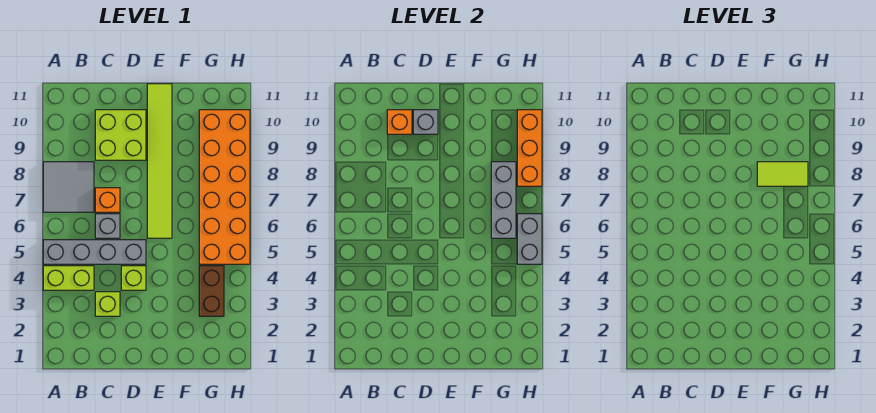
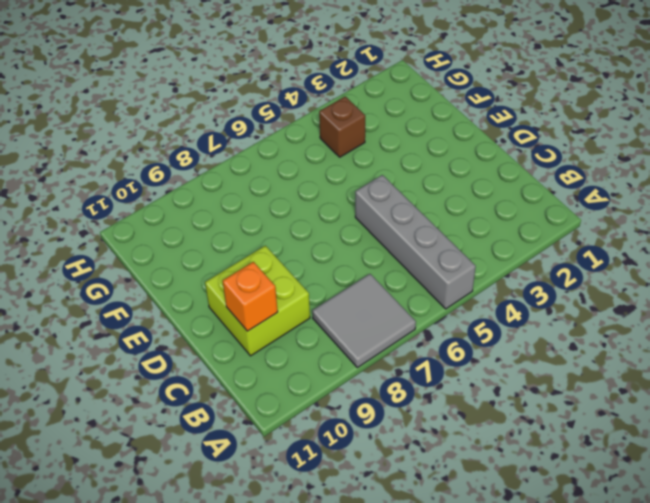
brown 1x1 brick [319,97,365,157] -> brown 1x2 brick [199,266,224,316]
none -> lime 1x2 brick [43,266,94,290]
none -> lime 1x1 brick [95,292,120,316]
none -> grey 1x1 brick [95,214,120,238]

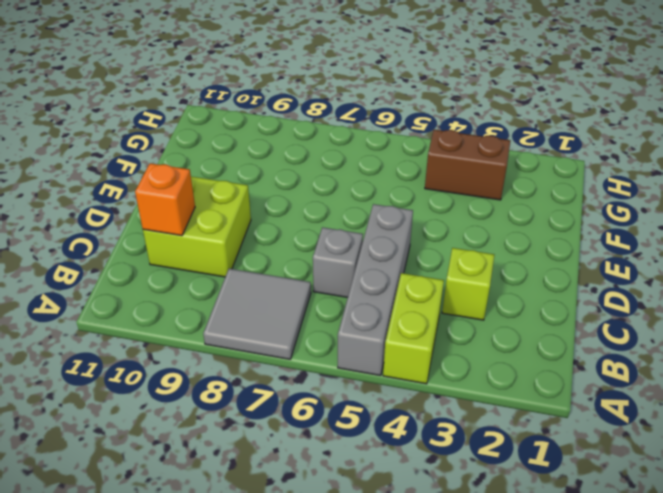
none -> orange 1x1 brick [95,188,120,212]
none -> lime 1x1 brick [121,266,146,290]
none -> lime 1x6 tile [147,84,172,238]

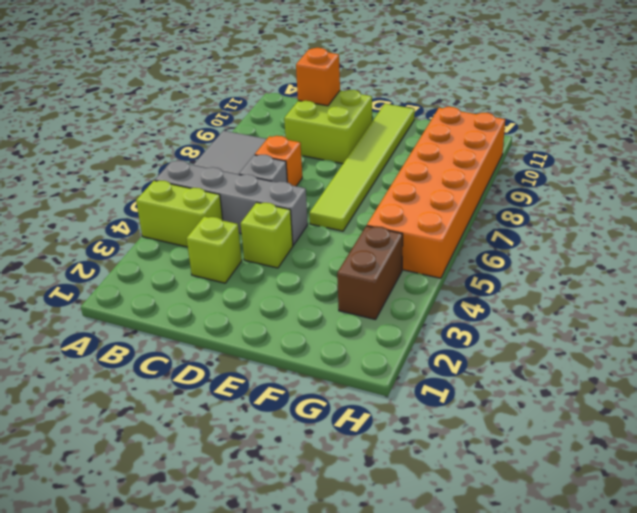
none -> grey 1x1 brick [413,110,438,134]
none -> grey 1x3 brick [491,162,516,238]
none -> grey 1x2 brick [517,214,542,264]

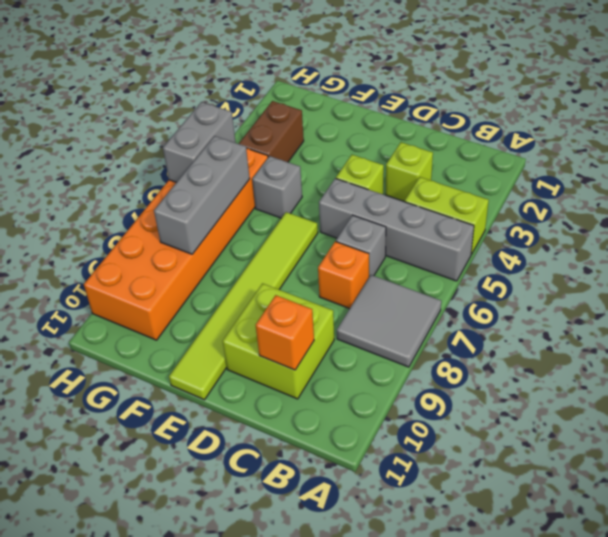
grey 1x1 brick [252,156,302,218] -> grey 1x1 brick moved to [413,110,438,134]
none -> orange 1x3 brick [517,110,542,186]
none -> lime 1x2 tile [757,162,808,186]

